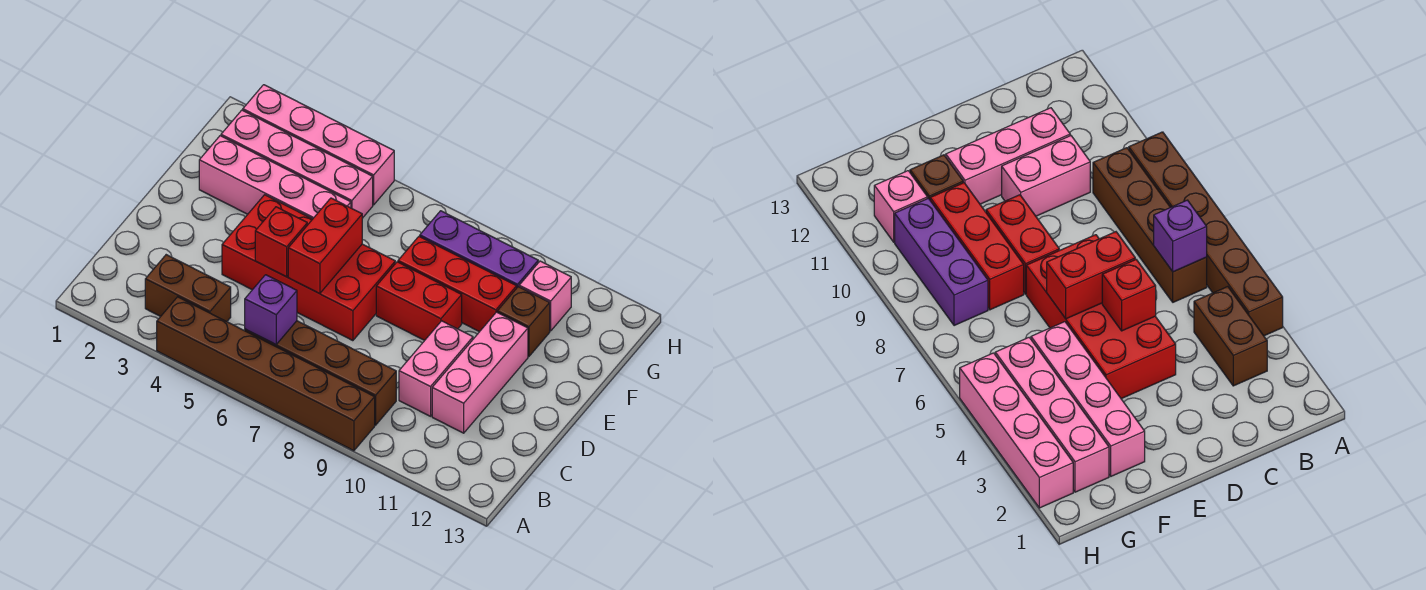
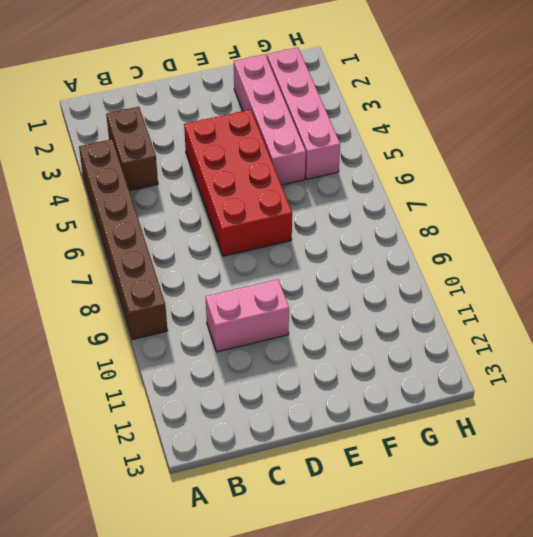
none -> brown 1x4 brick [245,321,396,425]
none -> pink 1x3 brick [432,312,528,433]
none -> red 1x2 brick [376,262,462,340]

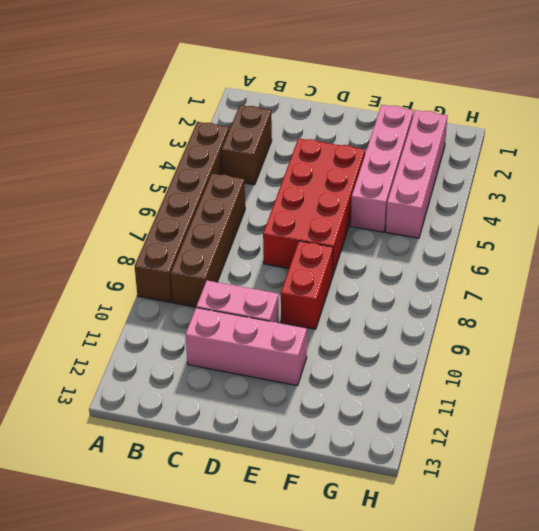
none -> red 1x3 brick [398,236,517,332]
none -> brown 1x1 brick [497,287,550,357]
none -> purple 1x3 brick [420,211,538,287]

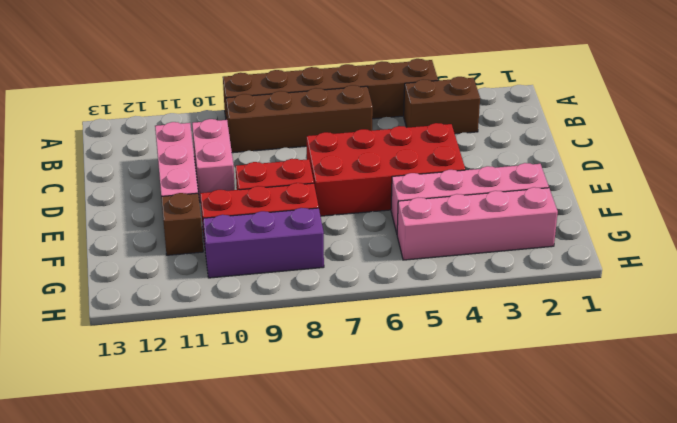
none -> pink 1x1 brick [519,261,571,331]
none -> pink 1x4 brick [243,85,394,205]
none -> purple 1x1 brick [245,275,297,345]

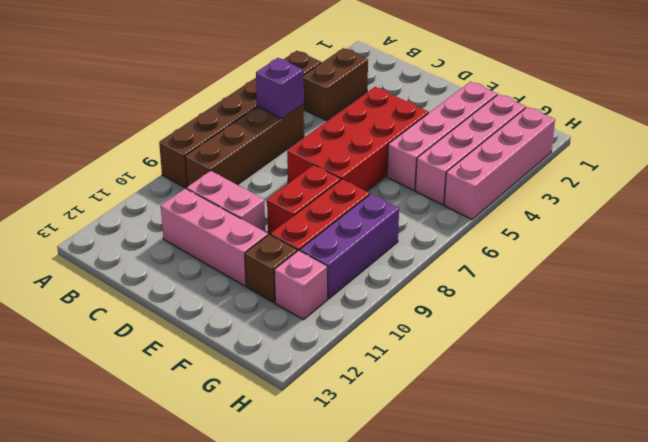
none -> red 1x1 brick [255,207,307,277]
none -> red 1x2 brick [288,198,362,294]

